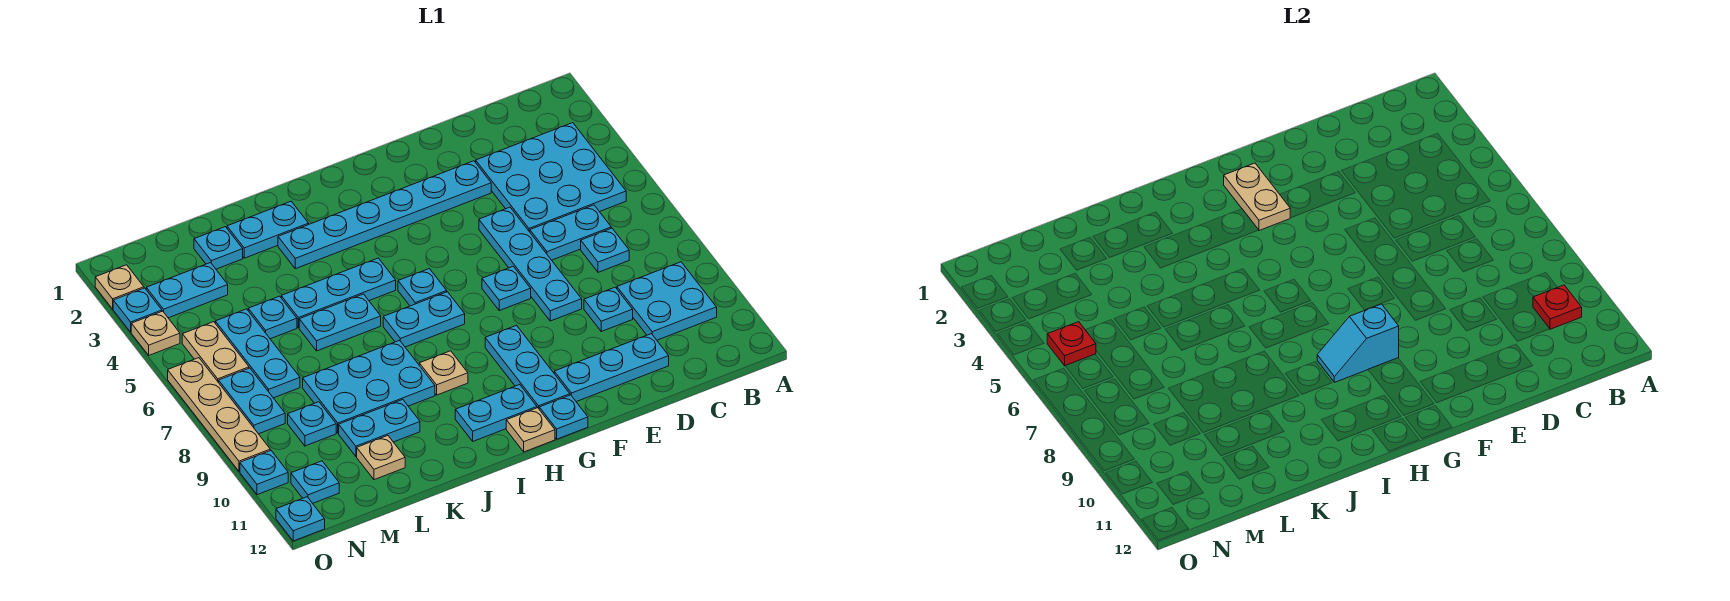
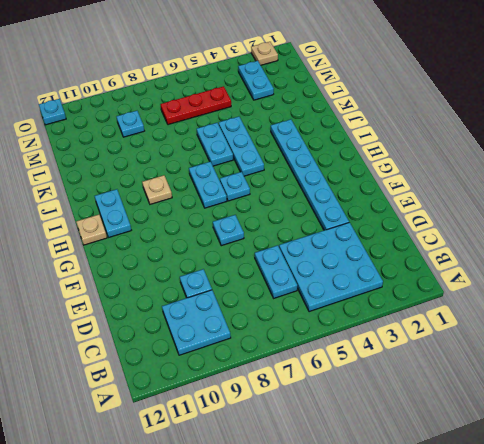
red 1x3 plate [160,86,231,125] -> cyan 1x3 plate [215,309,300,398]
none -> cyan 1x1 plate [581,228,629,272]
none -> cyan 1x3 plate [554,334,669,402]
none -> cyan 1x4 plate [479,207,582,321]
none -> cyan 1x3 plate [485,325,570,408]

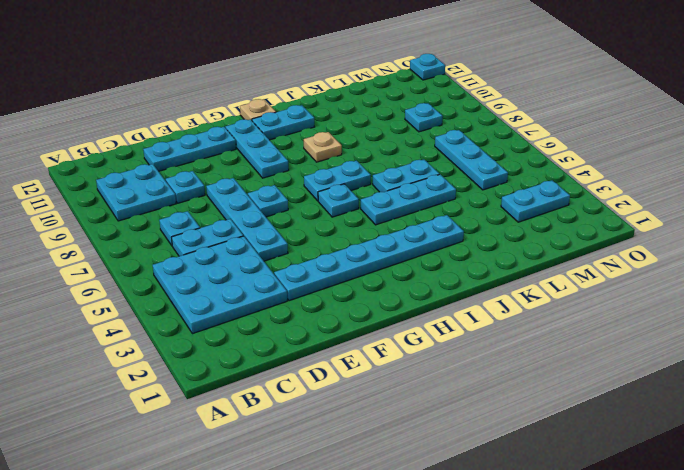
none -> cyan 1x1 plate [539,395,588,439]
none -> cyan 1x2 plate [227,201,309,258]
none -> cyan 2x3 plate [303,340,435,433]
none -> cyan 1x2 plate [339,400,420,456]

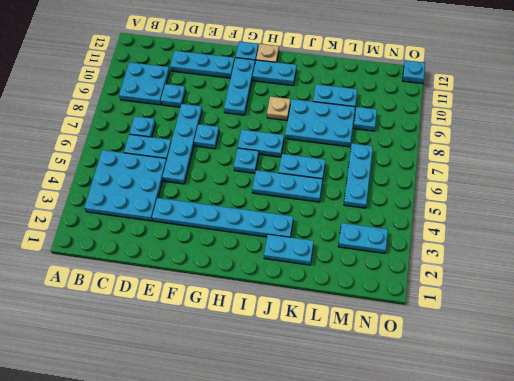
none -> cyan 1x1 plate [194,227,243,269]
none -> cyan 1x1 plate [248,296,297,339]
none -> tan 1x1 plate [357,436,405,480]
none -> tan 1x2 plate [182,322,249,383]

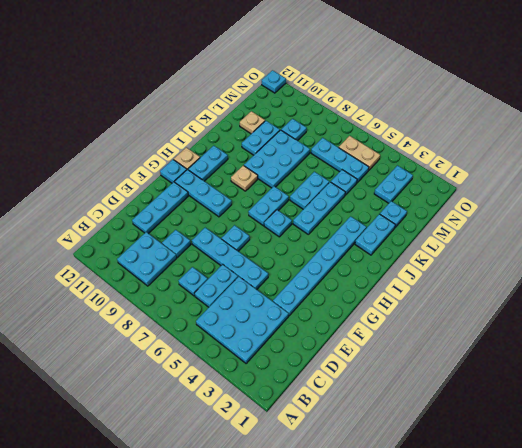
none -> cyan 1x2 plate [219,368,285,434]
none -> cyan 1x1 plate [291,461,339,503]
none -> tan 1x1 plate [95,265,144,309]
none -> cyan 1x1 plate [113,288,162,332]

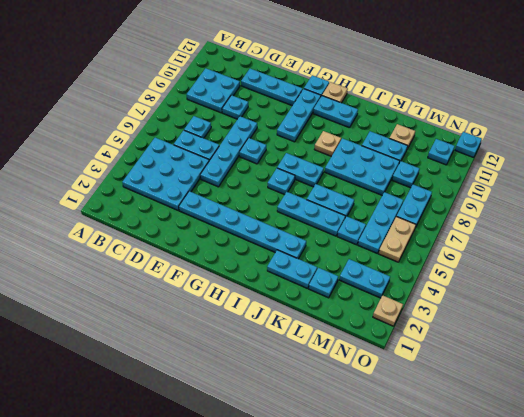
none -> cyan 1x1 plate [113,288,162,332]
none -> tan 1x1 plate [131,311,180,355]
none -> tan 1x4 plate [168,358,270,471]
none -> cyan 1x1 plate [240,450,288,495]

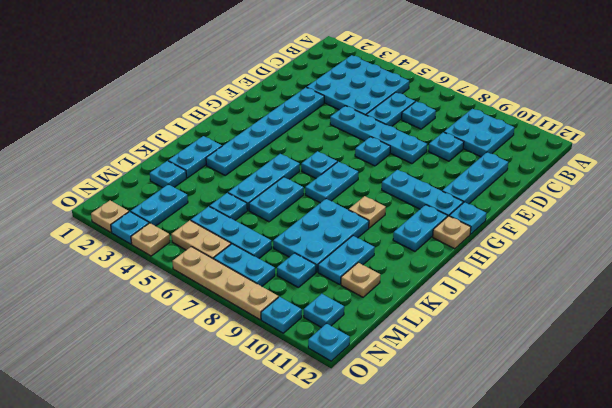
none -> red 1x1 plate [1533,285,1582,329]
none -> tan 1x2 plate [1224,163,1290,231]
none -> cyan 1x2 slope [1317,304,1399,382]
none -> red 1x1 plate [1047,322,1096,366]

